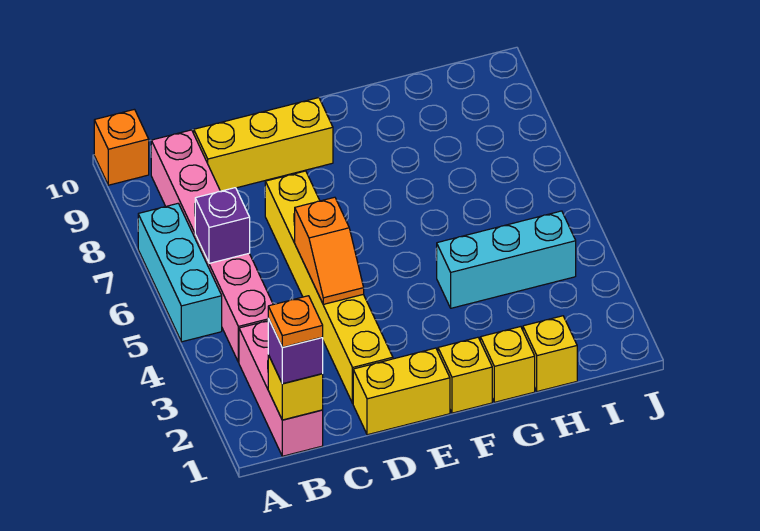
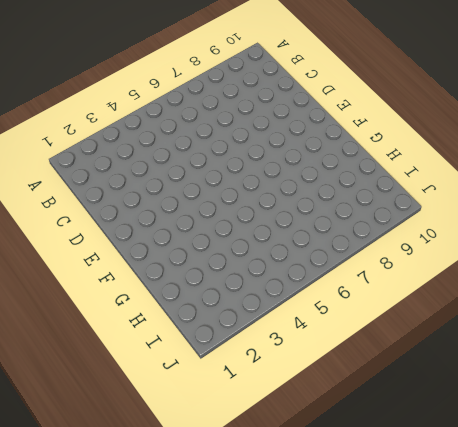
none -> cyan 1x3 brick [138,203,222,342]
none -> orange 1x1 brick [94,109,149,185]
none -> pink 1x3 brick [239,321,323,456]

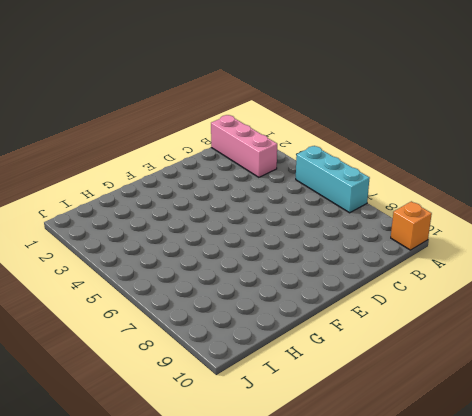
none -> pink 1x6 brick [151,130,273,362]
none -> yellow 1x3 brick [194,98,333,191]
none -> yellow 1x2 brick [353,348,450,435]

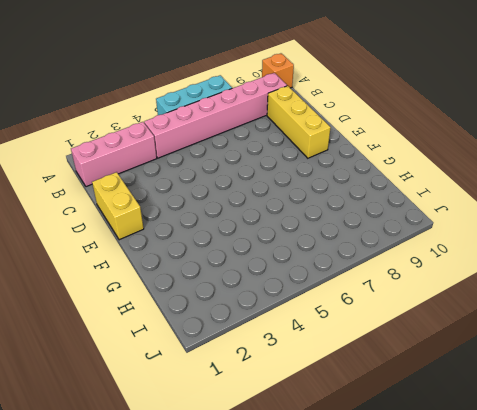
none -> yellow 1x6 brick [265,171,393,403]
none -> yellow 1x1 brick [438,337,492,413]
none -> yellow 1x1 brick [480,327,535,402]

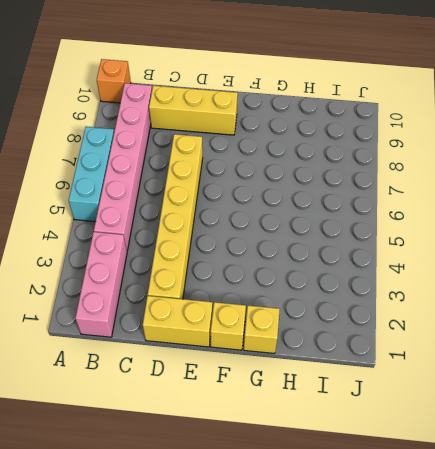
none -> cyan 1x3 brick [437,211,576,308]
none -> yellow 1x1 brick [523,316,577,392]
none -> yellow 1x1 brick [268,355,323,420]

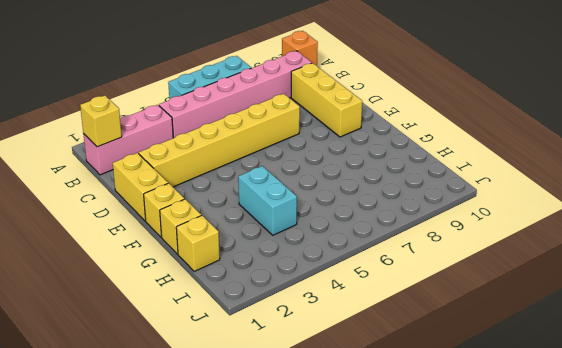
cyan 1x2 brick [238,166,297,235] -> cyan 1x3 brick [437,211,576,308]
none -> purple 1x1 brick [195,188,250,263]
none -> orange 1x2 slope [295,197,364,304]
none -> purple 1x1 brick [268,319,323,384]

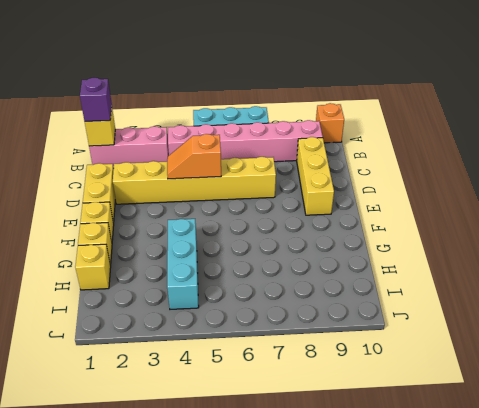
none -> purple 1x1 brick [195,188,250,263]
none -> orange 1x1 plate [268,296,323,347]

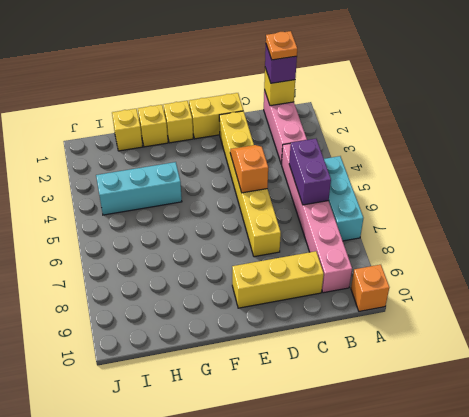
purple 1x2 brick [289,139,331,205] -> purple 1x1 brick [195,188,250,263]

